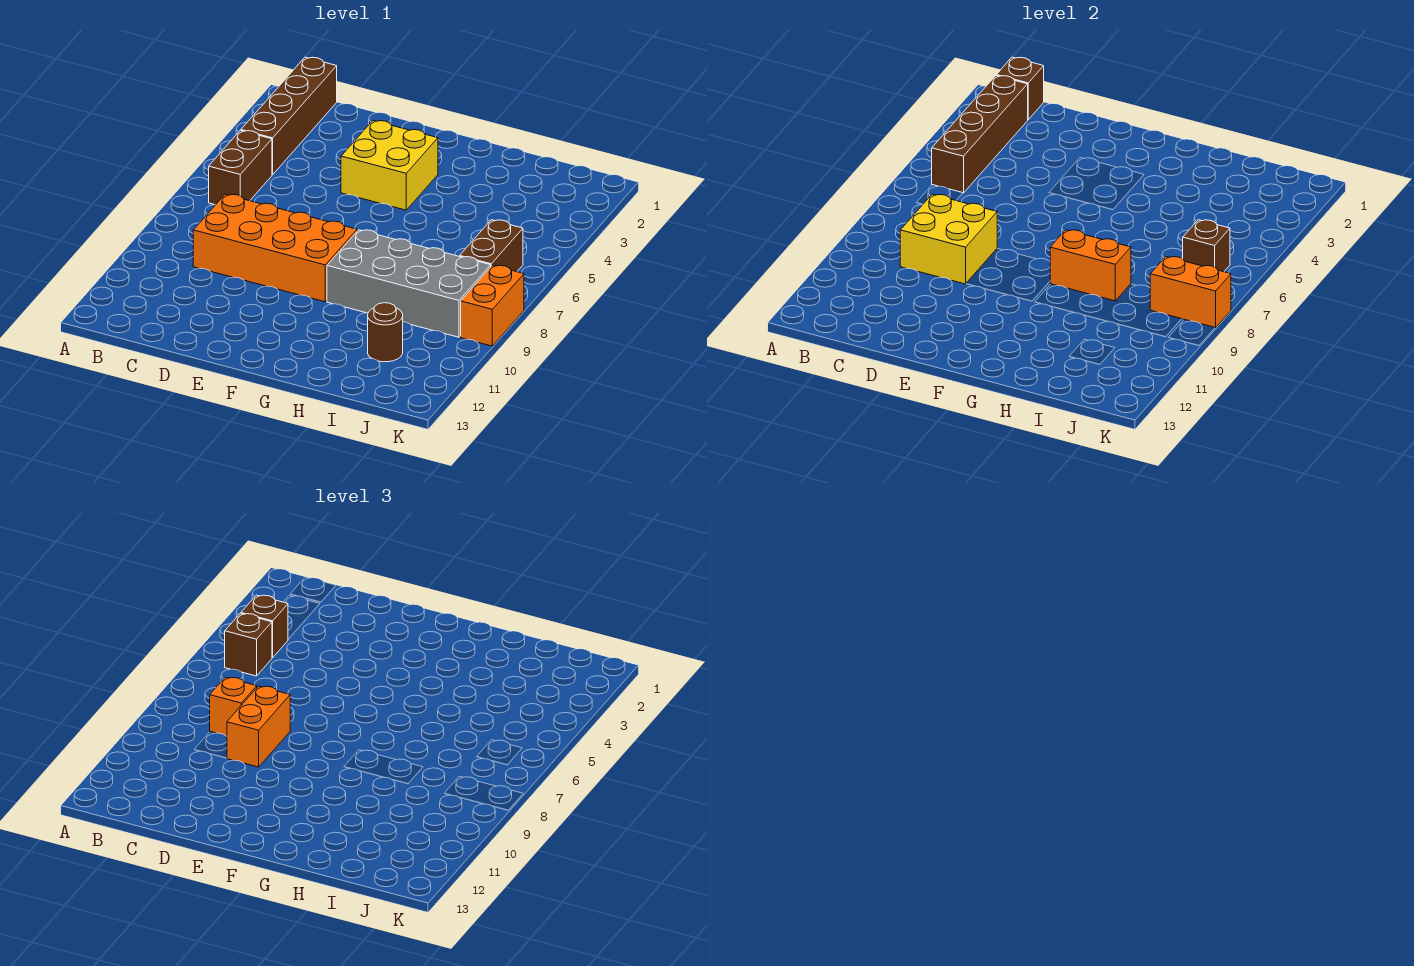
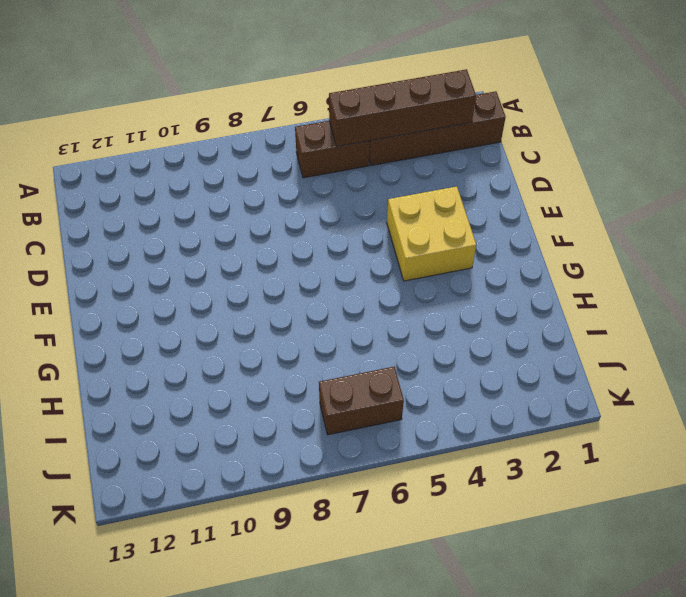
none -> orange 2x4 brick [193,194,357,302]
none -> grey 2x4 brick [327,230,491,337]
none -> brown 1x1 round brick [368,303,403,362]

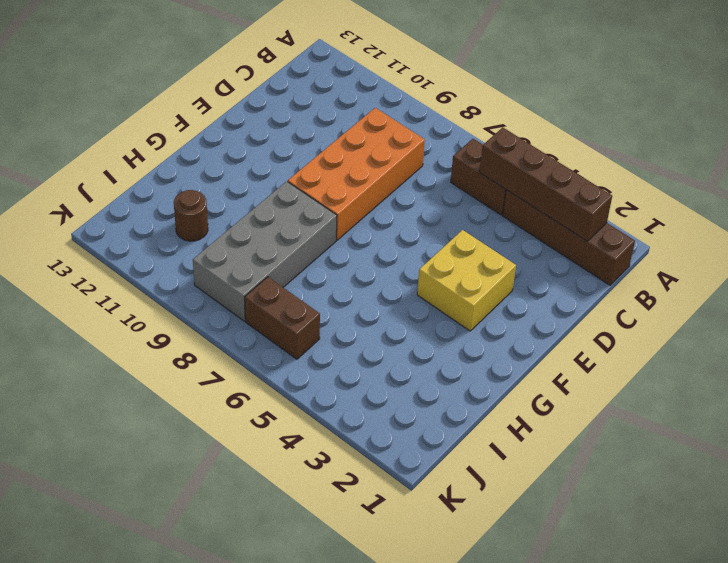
none -> orange 1x2 brick [461,265,524,346]
none -> brown 1x1 brick [997,57,1044,120]
none -> yellow 2x2 brick [900,194,997,284]

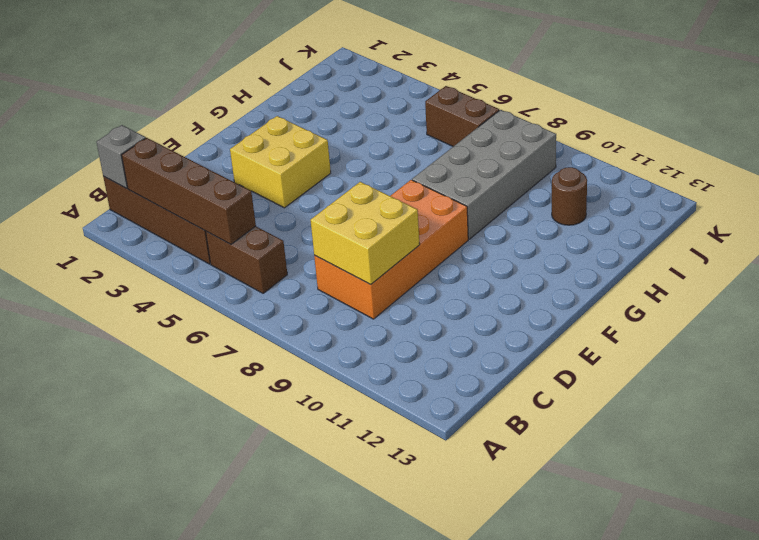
grey 1x1 brick [97,125,146,188] -> brown 1x1 brick [997,57,1044,120]
none -> orange 1x2 brick [461,265,524,346]
none -> orange 1x2 brick [1050,230,1131,301]
none -> brown 1x1 brick [1183,220,1230,272]

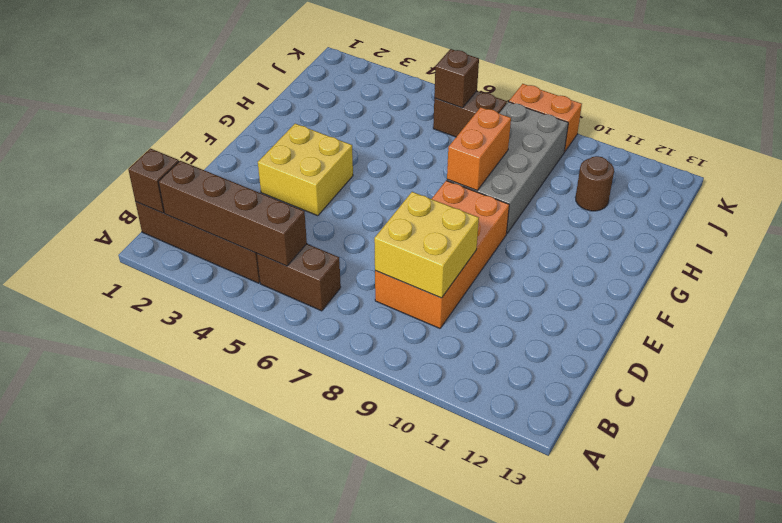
none -> orange 1x2 brick [1150,257,1231,328]
none -> brown 1x1 brick [241,595,288,658]
none -> brown 1x1 brick [225,613,272,676]

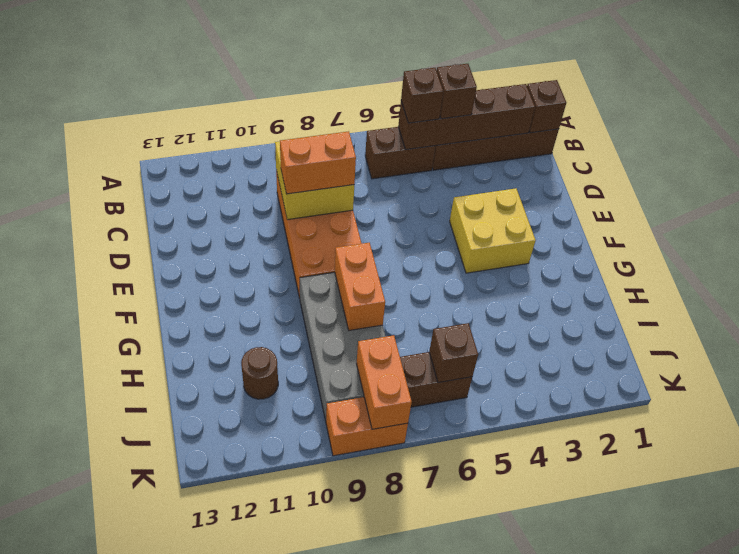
none -> orange 1x1 brick [210,677,257,736]

